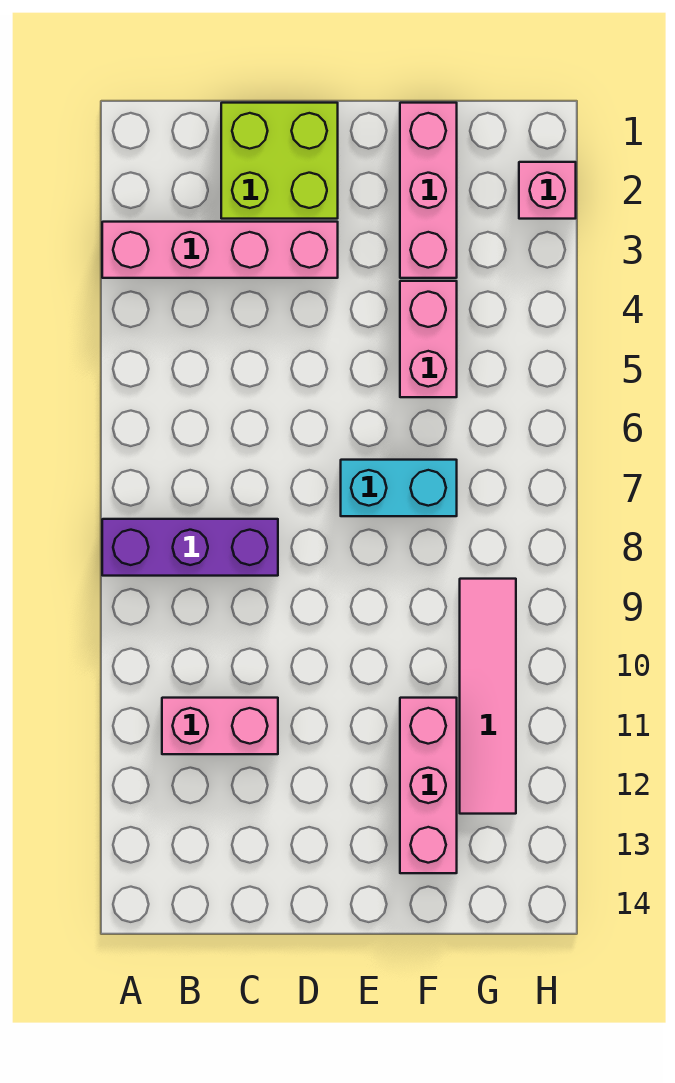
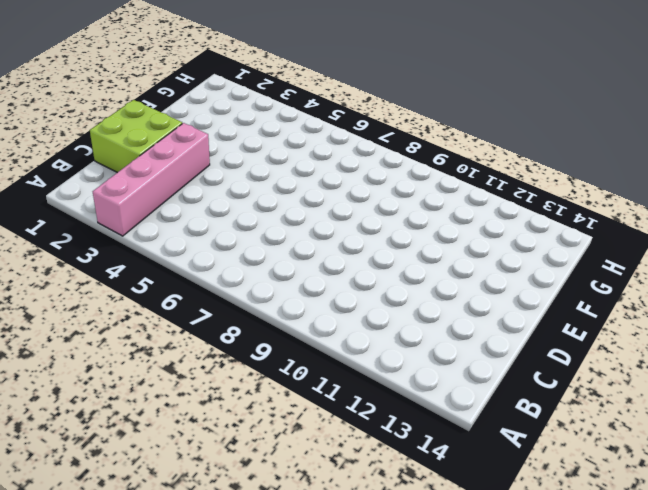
none -> purple 1x3 brick [102,519,278,576]
none -> pink 1x2 brick [162,698,278,754]

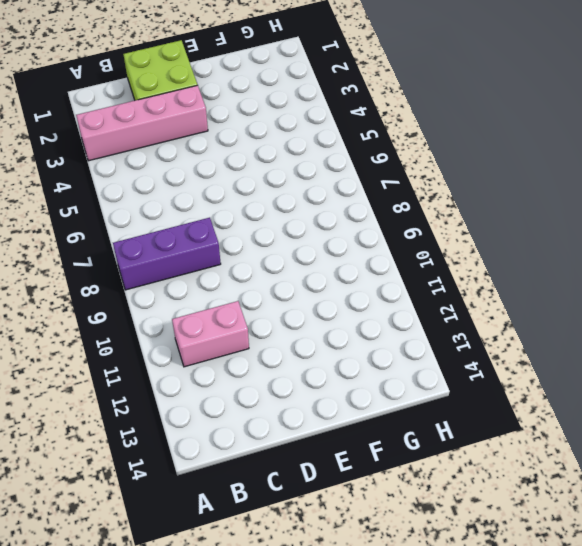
none -> cyan 1x2 brick [341,460,457,516]
none -> pink 1x3 brick [400,103,457,278]

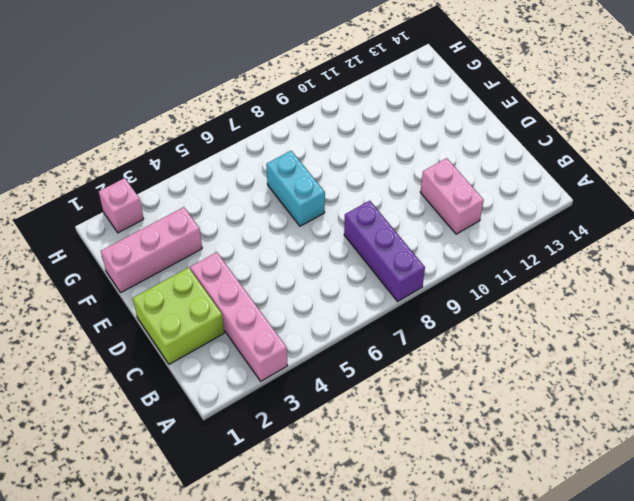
none -> pink 1x2 brick [400,281,457,397]
none -> pink 1x3 brick [400,698,457,873]

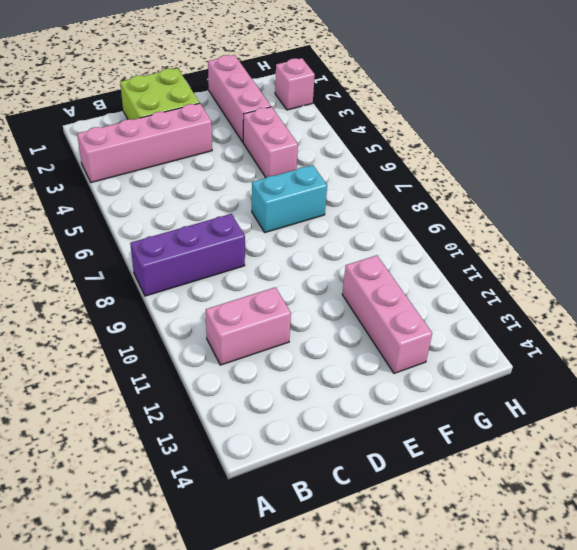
none -> pink 1x4 tile [460,579,516,814]

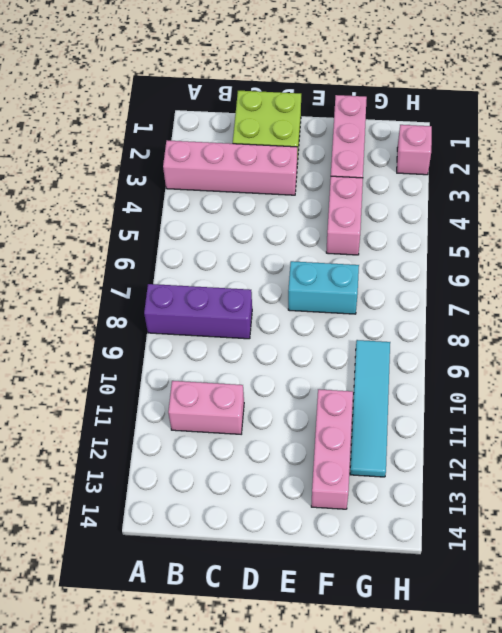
cyan 1x4 tile [350,340,390,477] -> pink 1x4 tile [460,579,516,814]

